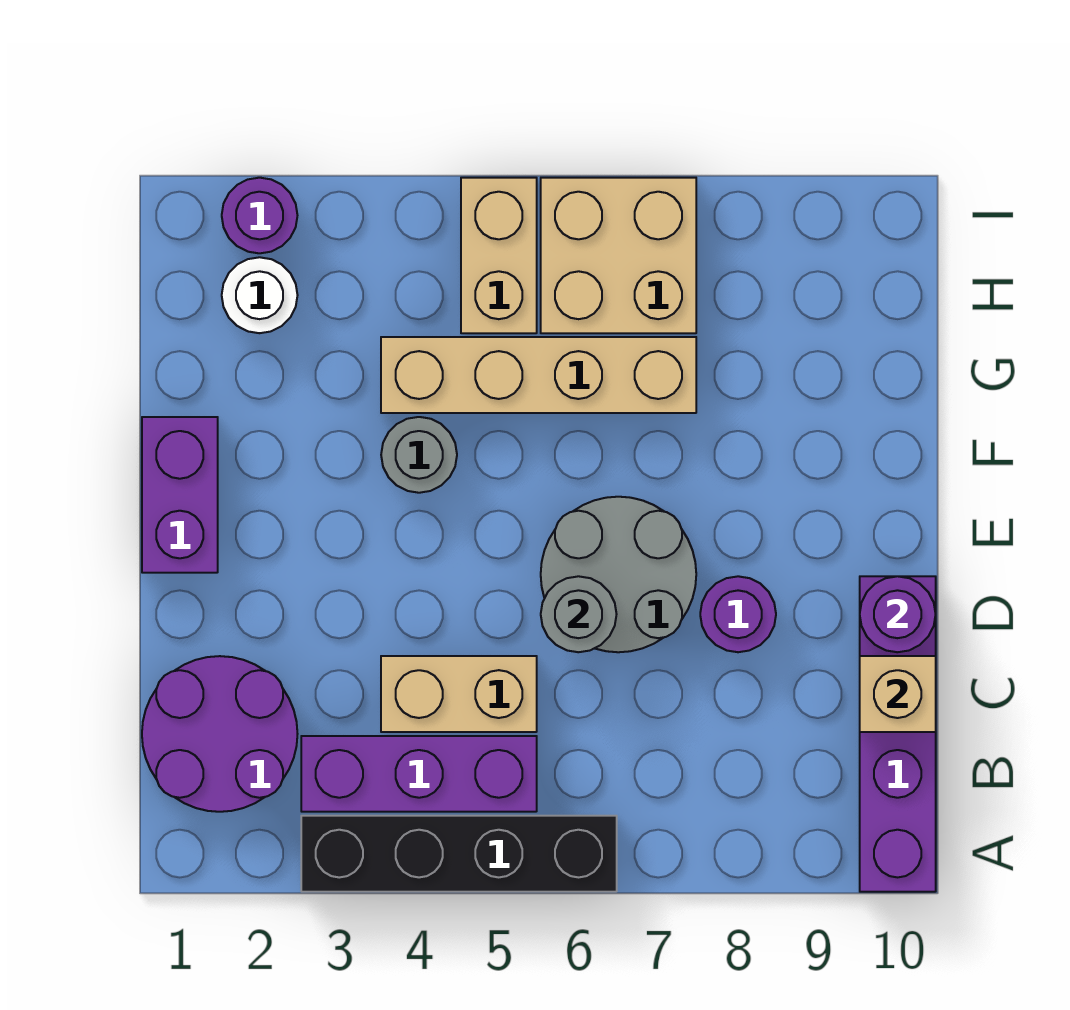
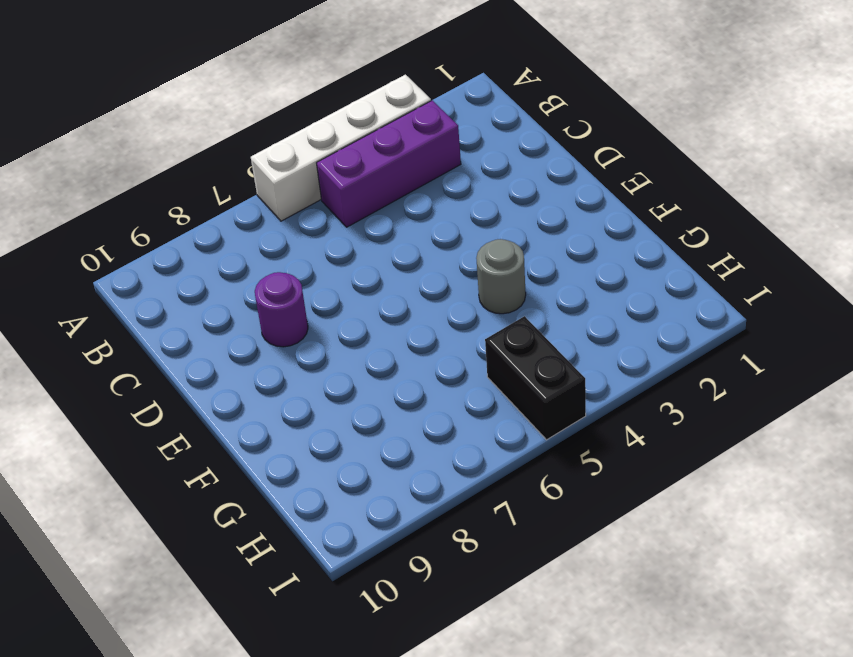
white 1x4 brick [251,75,431,221] -> black 1x4 brick [301,816,617,892]
black 1x2 brick [485,316,586,440] -> tan 1x2 brick [461,178,537,333]
none -> purple 1x4 brick [860,576,936,892]
none -> purple 2x2 round brick [142,656,297,812]
none -> tan 1x2 brick [381,656,537,732]

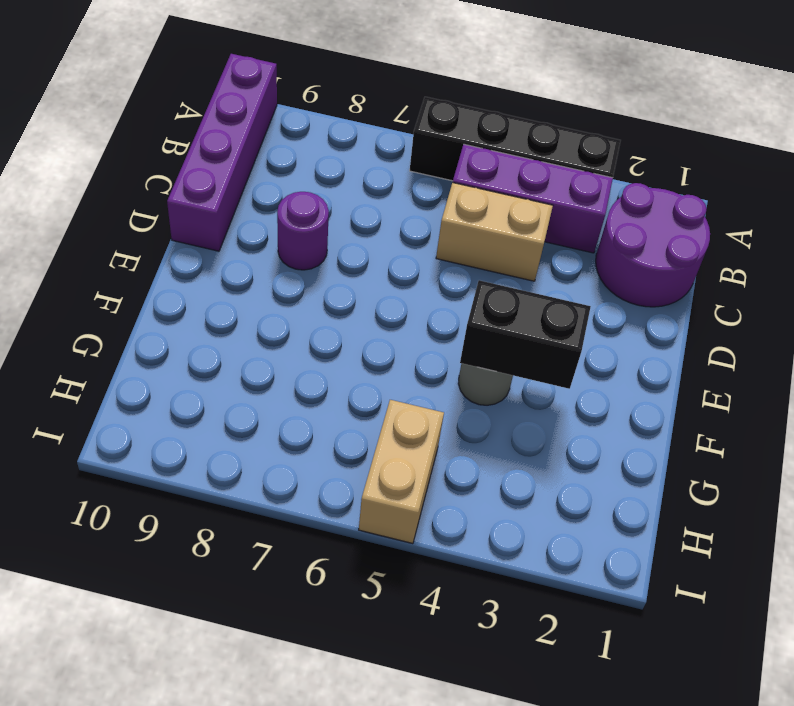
black 1x2 brick [460,280,591,389] -> none
none -> grey 2x2 round brick [541,497,696,652]
none -> purple 1x2 brick [142,417,218,573]
none -> tan 1x4 brick [381,337,696,413]

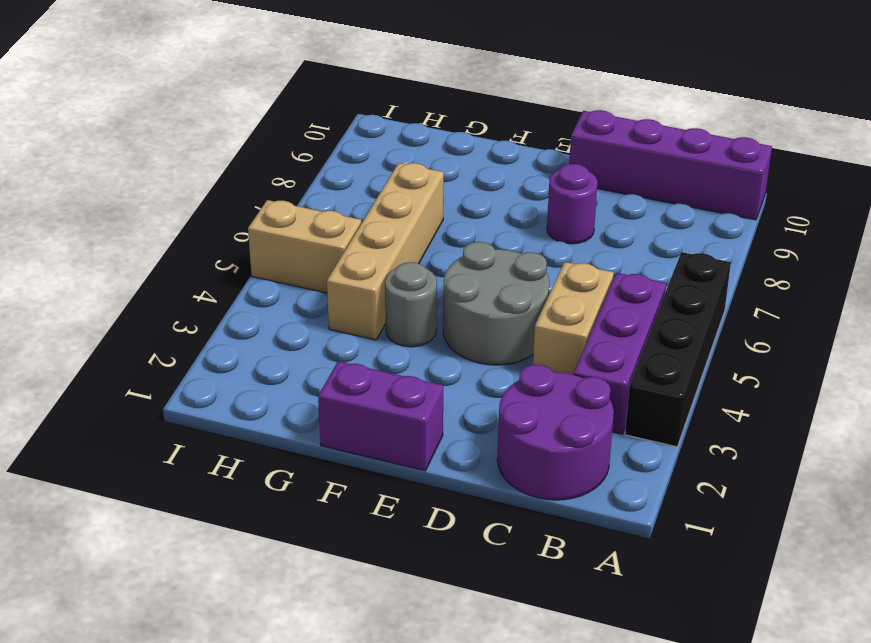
grey 2x2 round brick [443,242,549,365] -> grey 2x2 round brick moved to [541,497,696,652]
none -> white 1x1 round brick [222,257,298,333]
none -> tan 2x2 brick [541,178,696,333]
none -> purple 1x1 round brick [222,178,297,253]

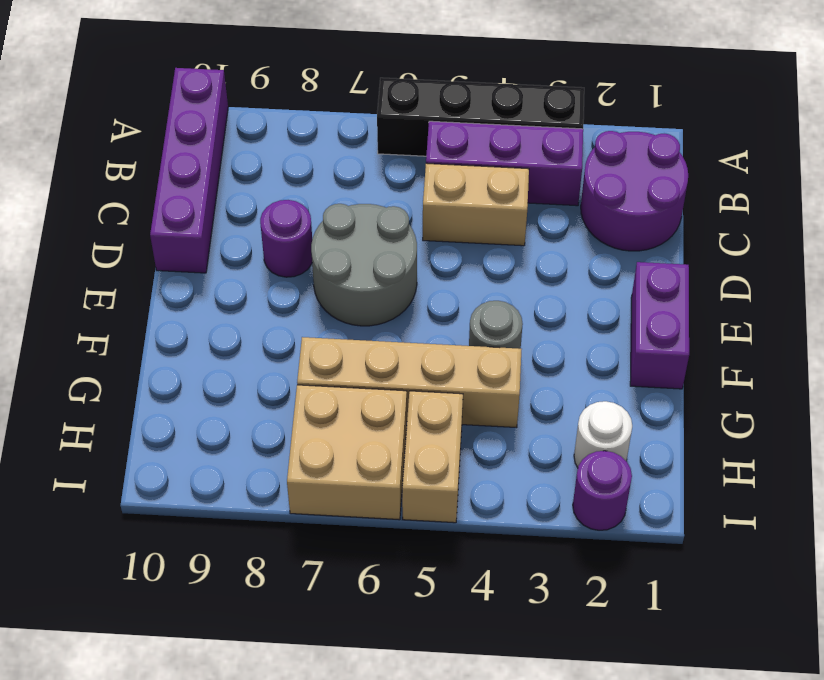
none -> tan 1x1 brick [860,656,936,732]
none -> grey 1x1 round brick [541,576,617,652]
none -> purple 1x1 round brick [860,576,936,652]

